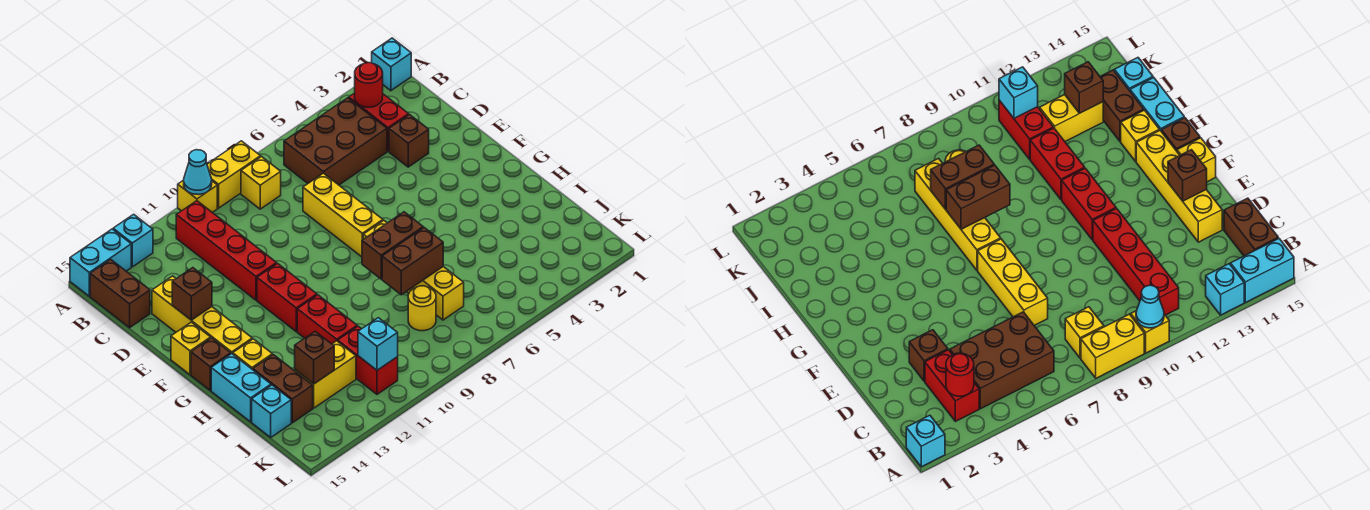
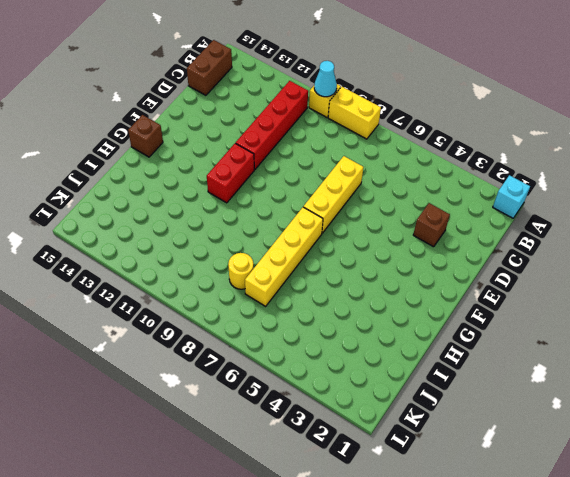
none -> cyan 1x1 brick [113,214,153,267]
none -> cyan 1x2 brick [70,229,131,296]
none -> red 1x2 brick [349,93,409,151]
none -> brown 2x3 brick [284,98,387,185]

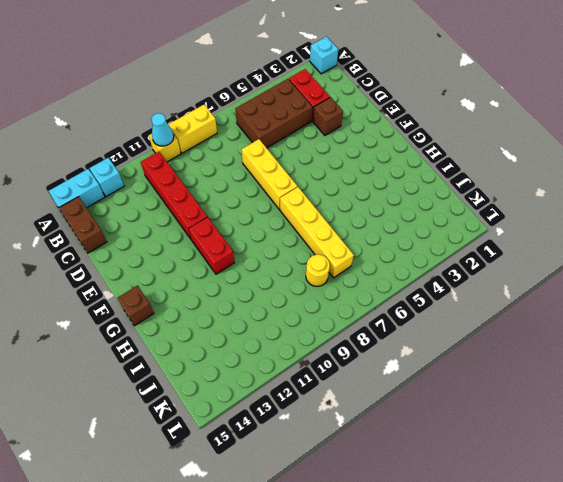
none -> yellow 1x1 brick [241,157,281,209]
none -> yellow 1x4 brick [152,276,252,354]
none -> yellow 1x1 brick [171,322,211,375]
none -> red 1x2 brick [297,295,357,344]

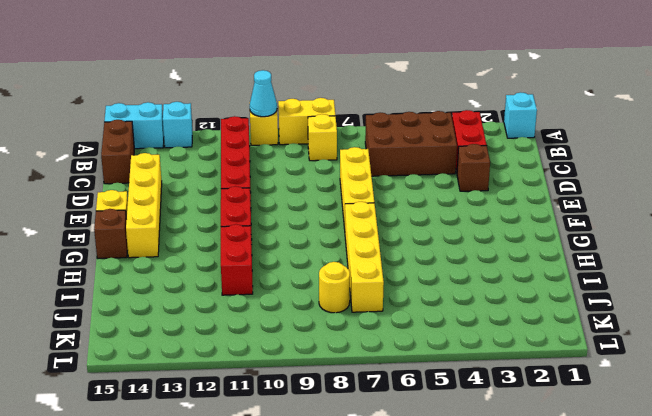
none -> yellow 1x1 brick [233,339,272,370]
none -> cyan 1x2 brick [211,354,271,422]
none -> brown 1x2 brick [253,355,313,423]
none -> red 1x2 brick [338,326,398,394]

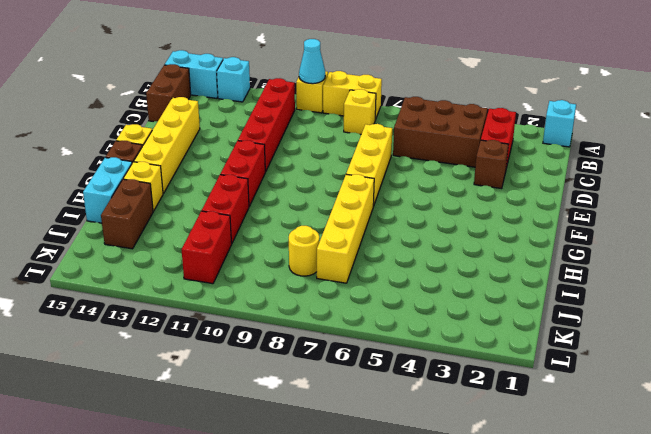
none -> yellow 1x2 brick [295,341,356,408]
none -> cyan 1x1 brick [252,385,291,437]
none -> red 1x1 round brick [355,63,383,107]
none -> brown 1x1 brick [172,268,212,320]

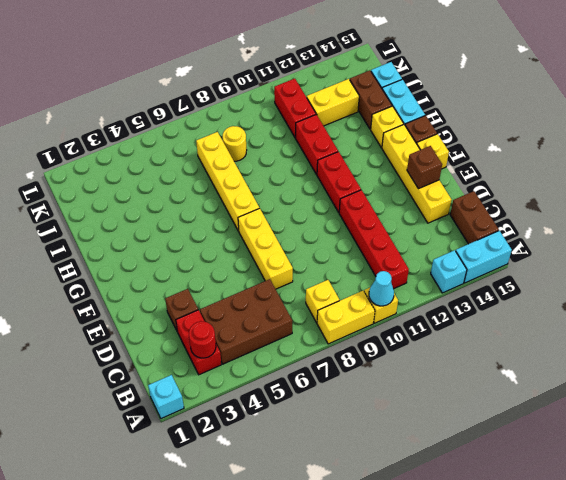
none -> brown 1x2 brick [362,212,423,279]
none -> brown 1x2 brick [382,228,443,295]
none -> brown 1x1 brick [295,331,334,384]
none -> cyan 1x1 brick [358,318,398,370]

